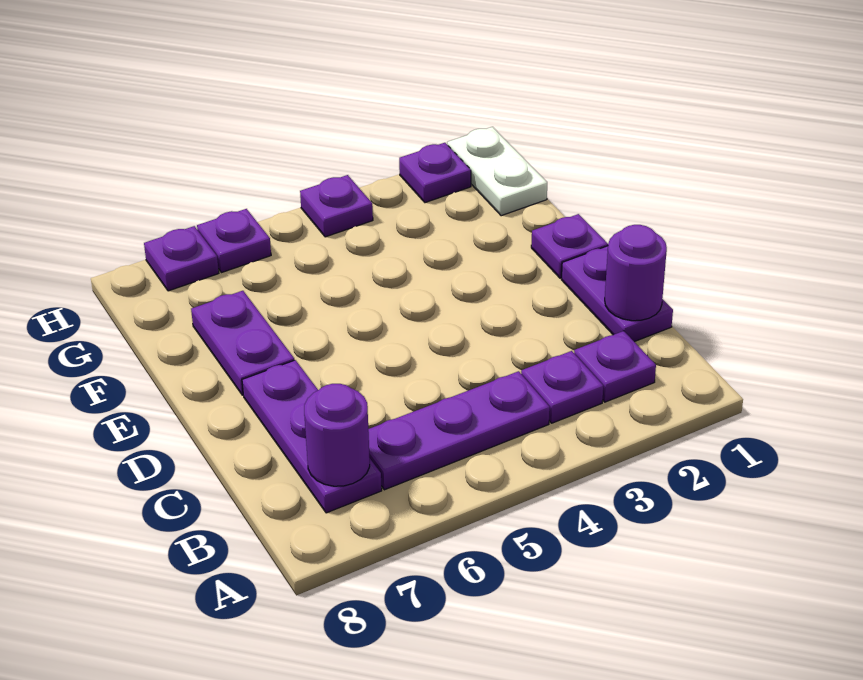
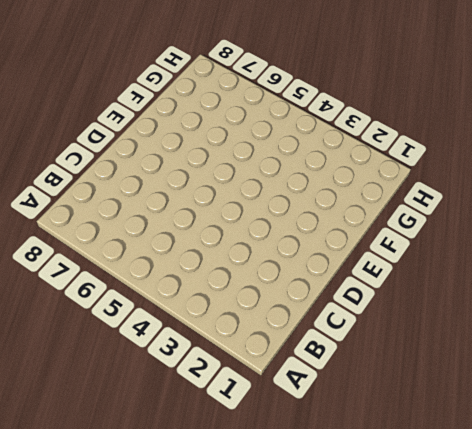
none -> purple 1x1 plate [574,331,656,402]
none -> purple 1x1 plate [521,351,603,423]
none -> purple 1x3 plate [368,371,550,490]

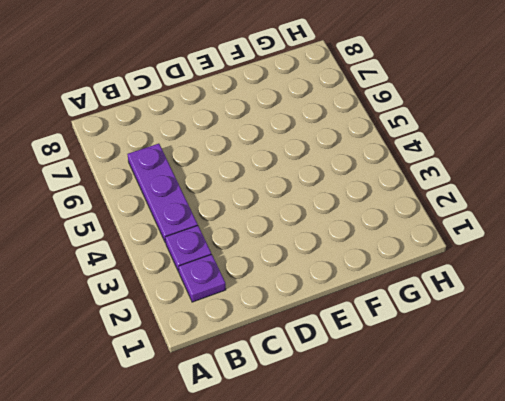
none -> purple 1x3 plate [242,360,382,513]
none -> purple 1x2 plate [561,246,673,342]
none -> purple 1x1 plate [531,214,608,278]

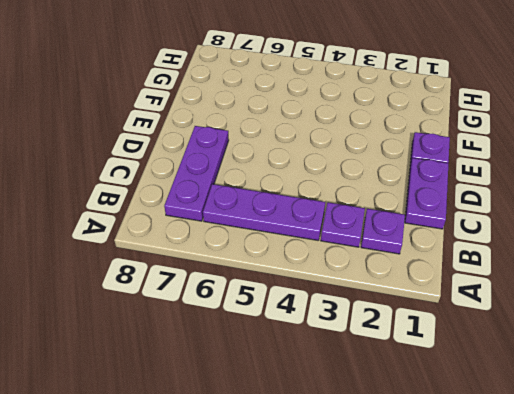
none -> purple 1x2 plate [191,291,294,395]
none -> white 1x2 plate [447,127,547,216]
none -> purple 1x1 plate [399,143,471,203]

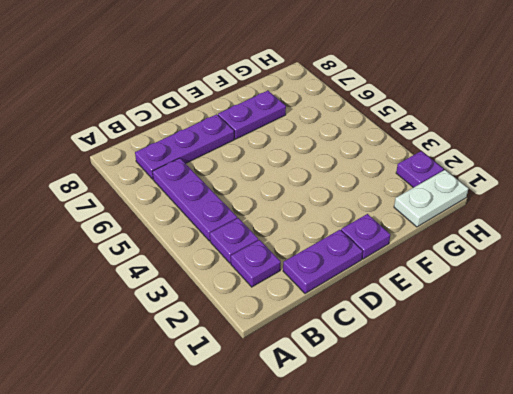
none -> purple 1x1 plate [300,175,373,237]
none -> purple 1x1 plate [197,209,271,273]
none -> purple 1x1 plate [144,226,219,291]

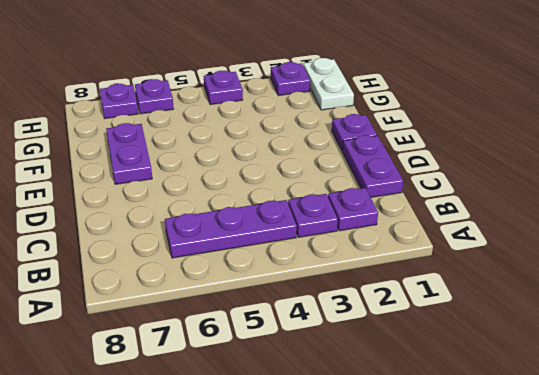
none -> purple 1x3 plate [242,360,382,513]
none -> purple 1x1 round brick [304,384,370,486]
none -> purple 1x1 round brick [605,225,667,321]

